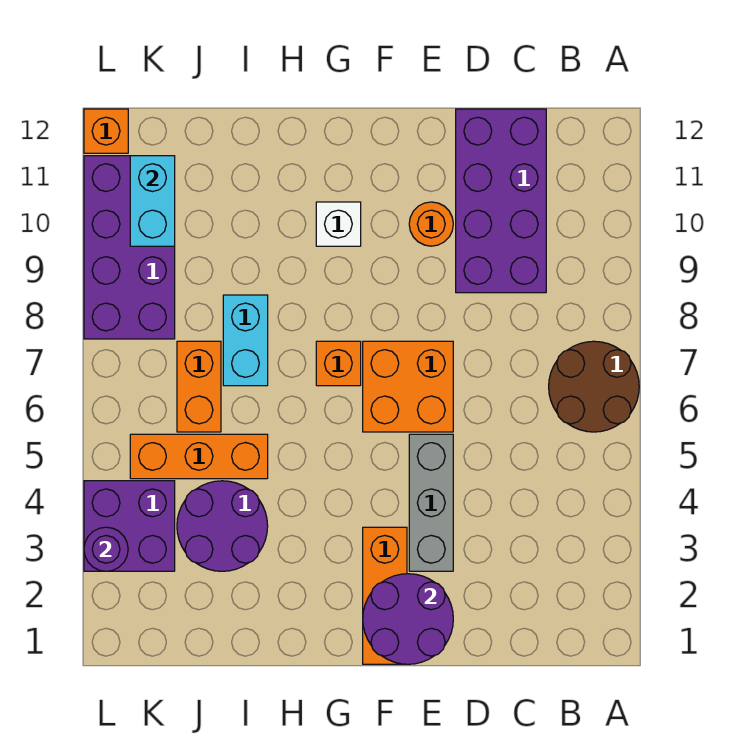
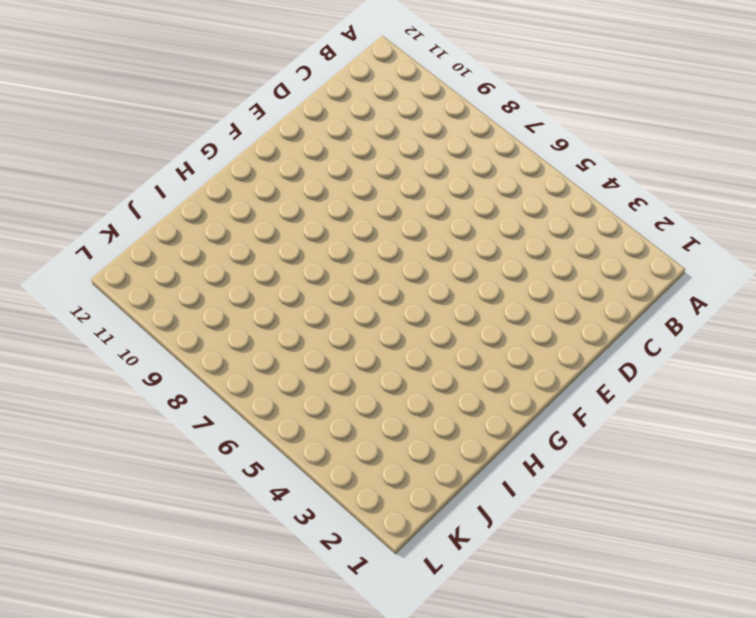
none -> brown 2x2 round brick [549,341,639,432]
none -> purple 2x4 brick [456,109,546,293]
none -> grey 1x3 brick [409,434,453,571]

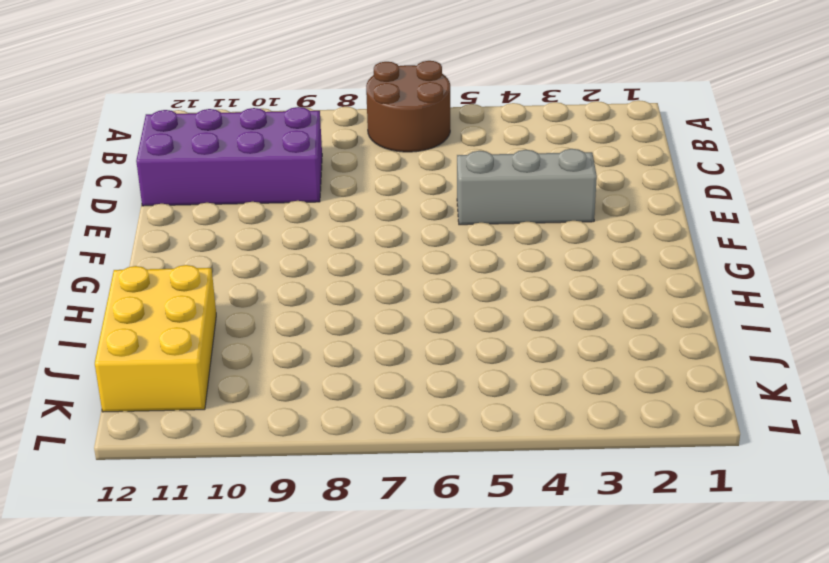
yellow 2x3 brick [95,265,216,412] -> purple 2x4 brick [84,156,175,339]
none -> orange 2x2 brick [363,341,453,432]
none -> orange 1x1 round brick [409,202,453,246]
none -> orange 1x3 brick [363,527,407,664]

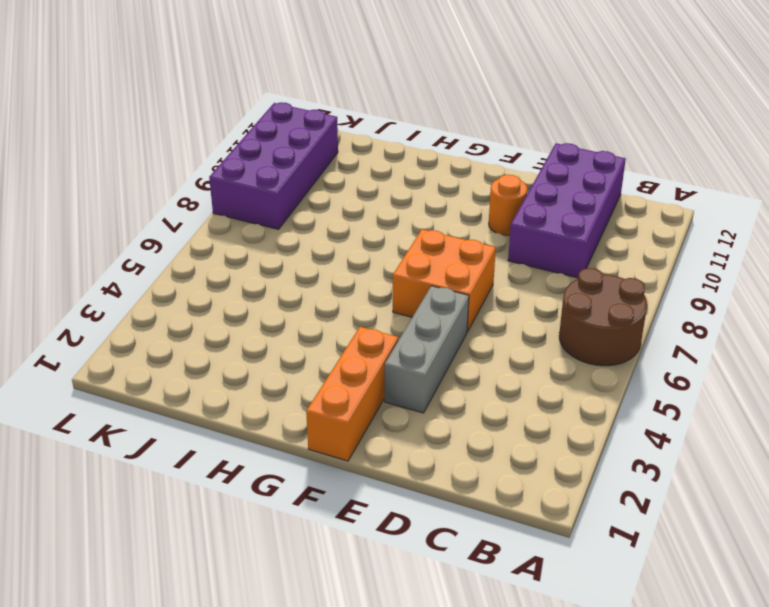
none -> orange 1x1 brick [316,341,361,386]
none -> white 1x1 brick [316,202,361,246]
none -> purple 2x2 round brick [177,481,268,571]

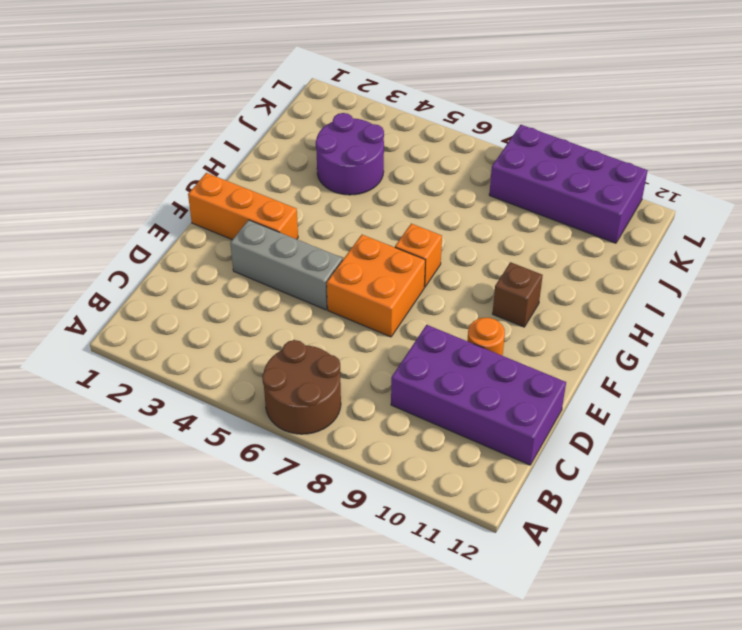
brown 1x1 brick [493,262,543,327] -> white 1x1 brick [316,202,361,246]
none -> orange 1x3 brick [130,434,268,479]
none -> cyan 1x2 brick [223,295,268,386]
none -> orange 1x2 brick [177,341,221,432]

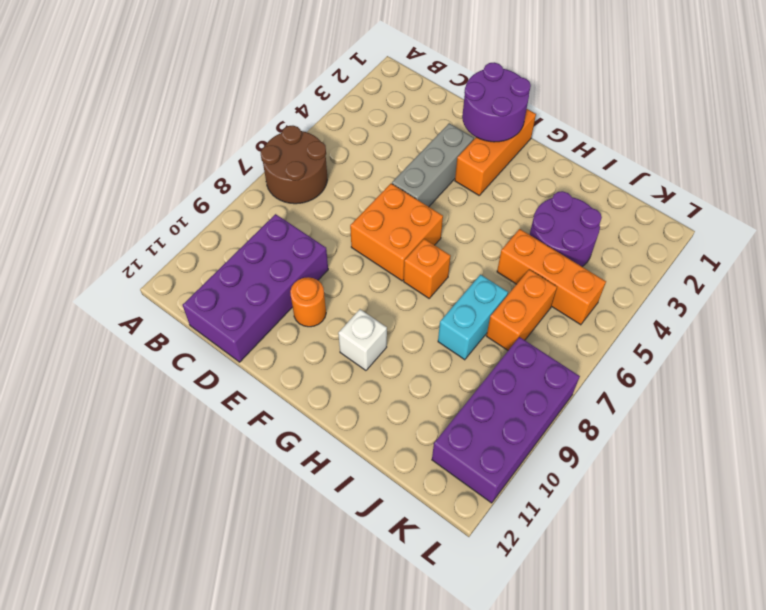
none -> purple 2x2 brick [84,481,175,571]
none -> orange 1x1 brick [84,109,128,153]
none -> cyan 1x2 brick [130,156,175,246]

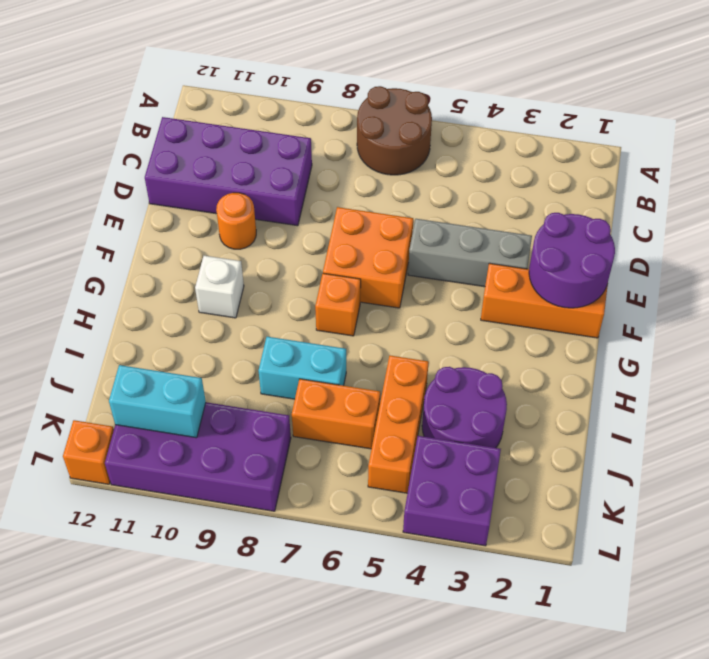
none -> purple 1x1 round brick [84,527,128,571]

